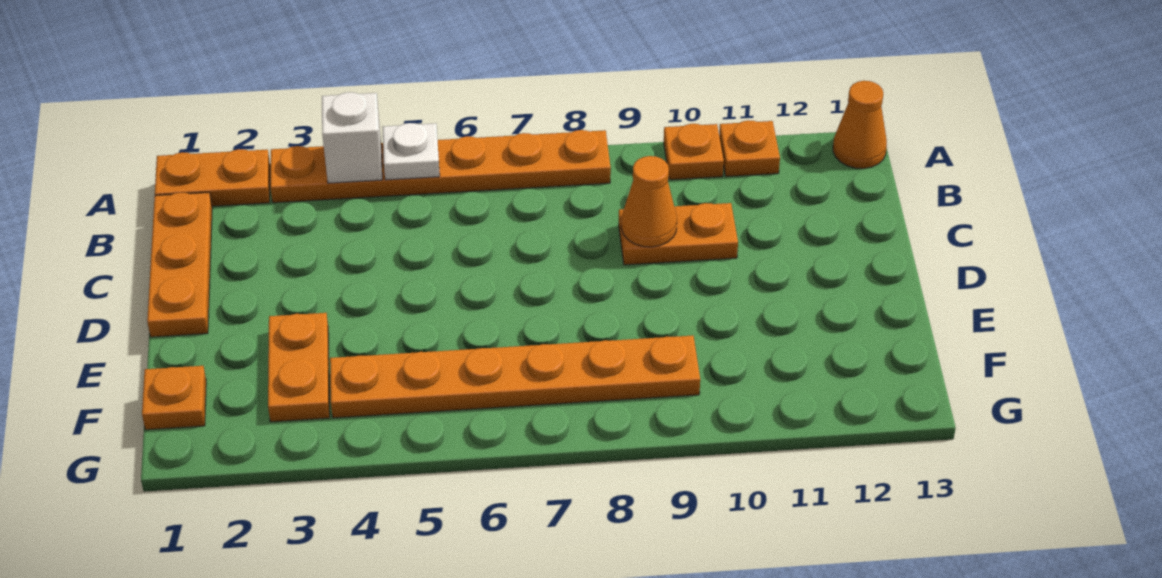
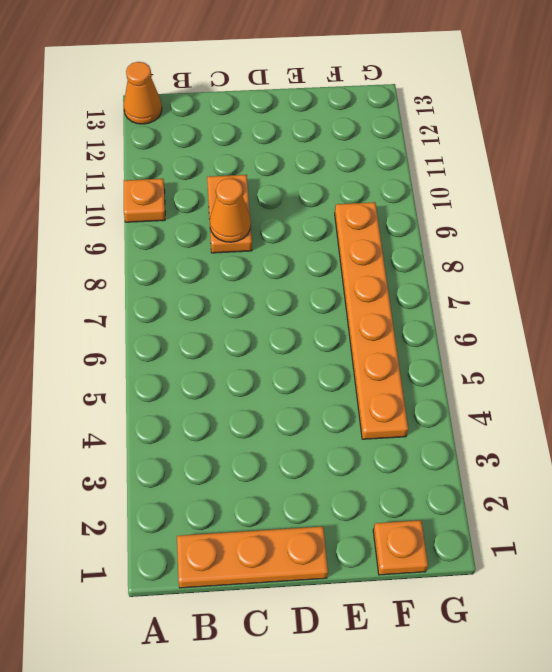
none -> orange 1x2 plate [155,149,270,206]
none -> orange 1x6 plate [270,130,611,203]
none -> orange 1x1 plate [719,120,780,177]

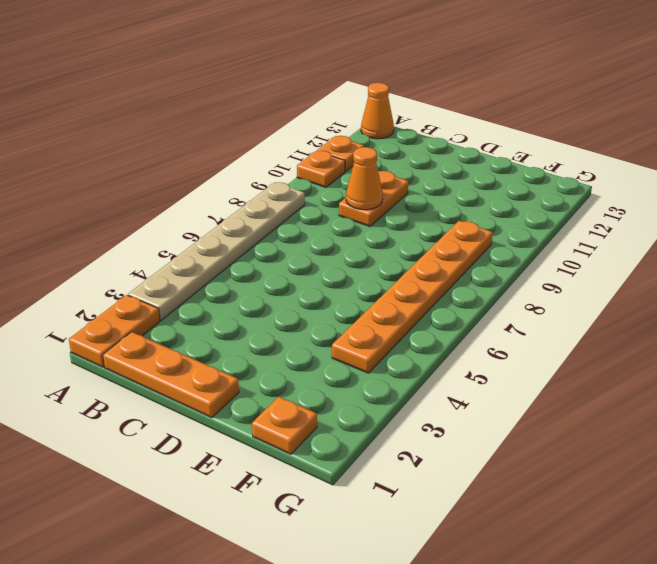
tan 1x6 plate [128,182,305,320] -> orange 1x6 plate [270,130,611,203]
none -> orange 1x2 plate [268,313,330,422]
none -> white 1x1 brick [322,92,382,183]
none -> white 1x1 plate [382,123,440,180]

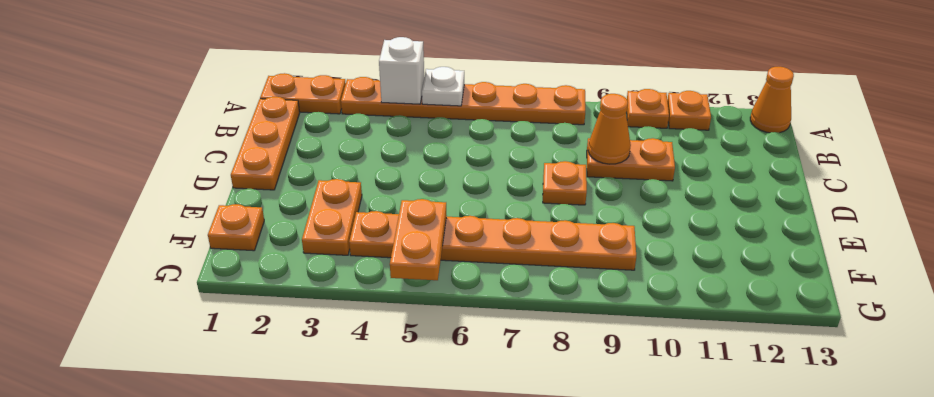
orange 1x1 plate [543,161,587,205] -> none
orange 1x2 plate [390,199,447,280] -> none

